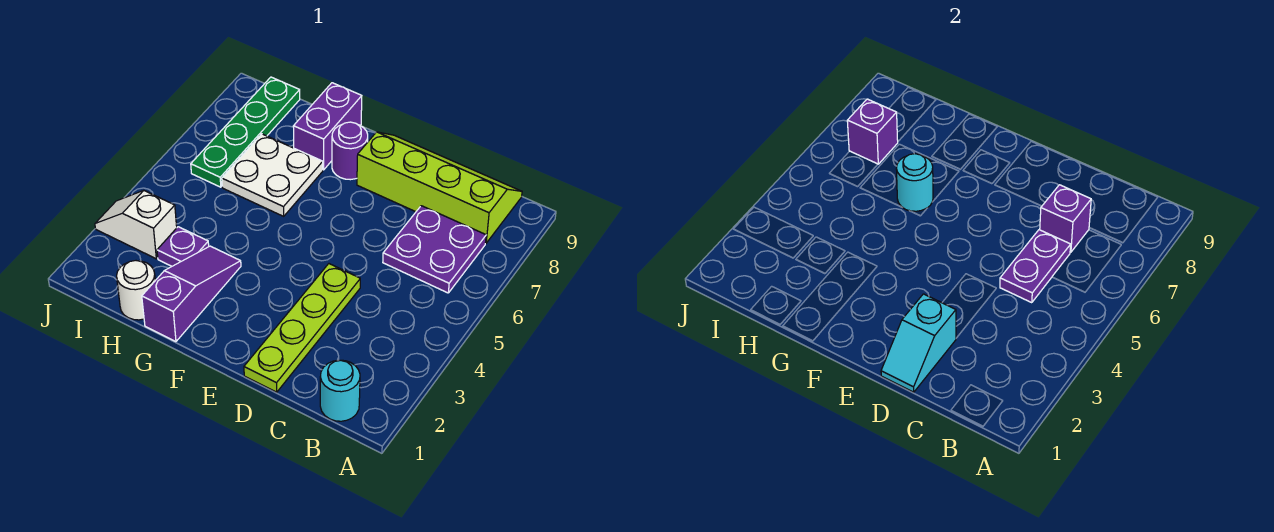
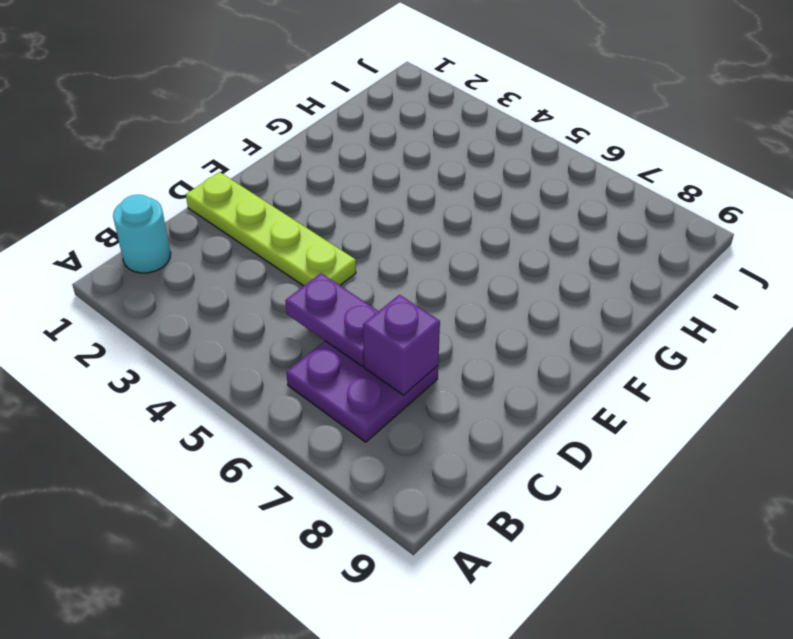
none -> lime 2x4 slope [357,132,522,243]
none -> purple 1x1 round brick [332,122,368,180]
none -> purple 1x3 slope [142,246,241,342]

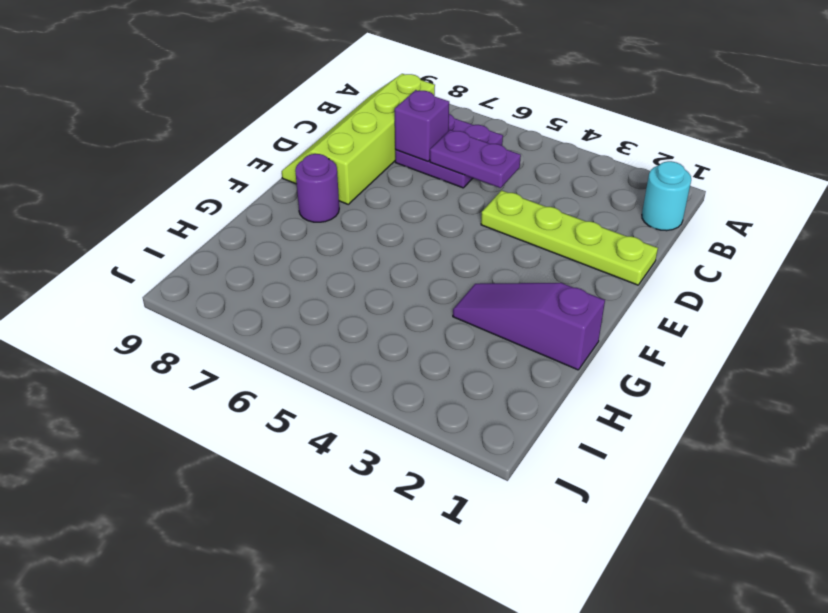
none -> white 2x2 plate [222,134,323,216]
none -> purple 1x2 brick [293,83,362,170]
none -> white 1x1 round brick [117,261,155,320]

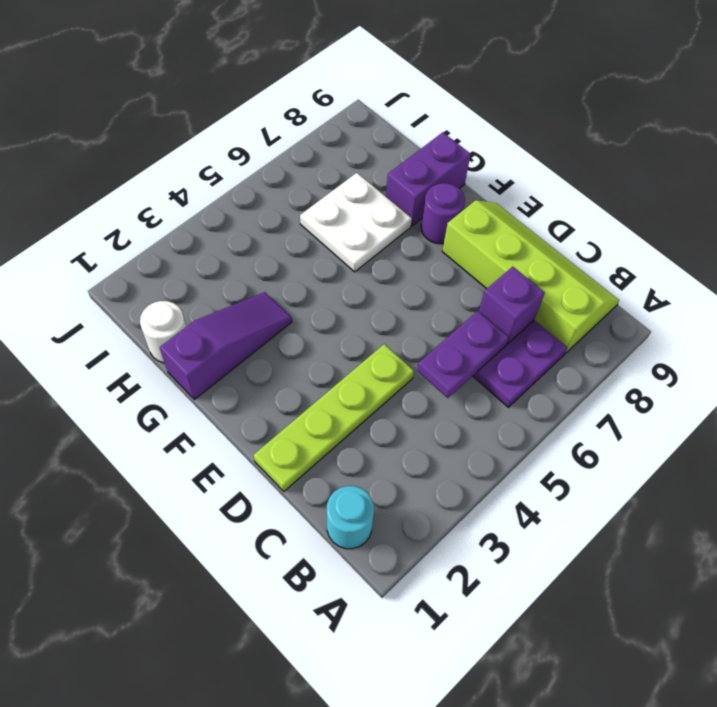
none -> purple 1x1 plate [157,227,209,266]
none -> white 1x2 slope [95,191,177,259]
none -> green 1x4 plate [191,77,300,187]

